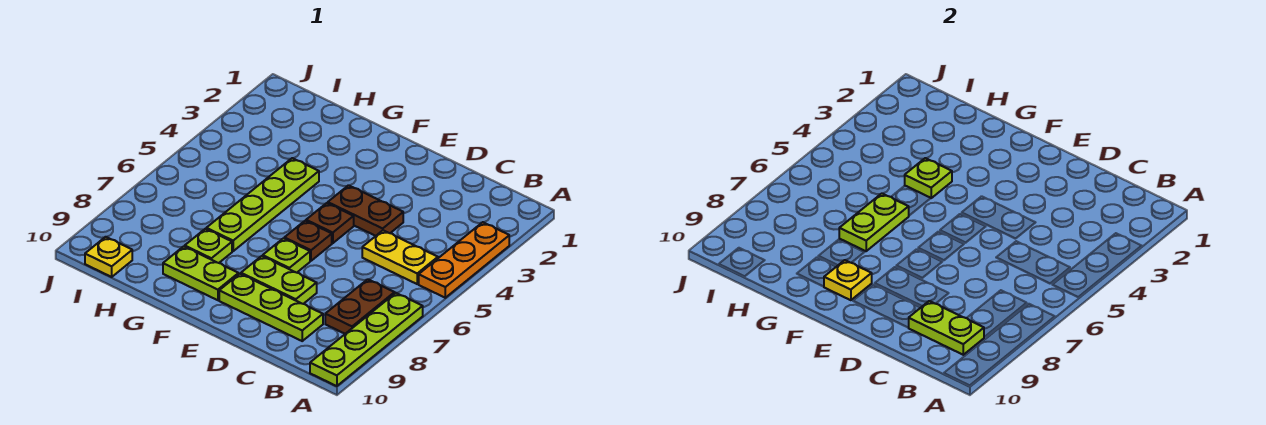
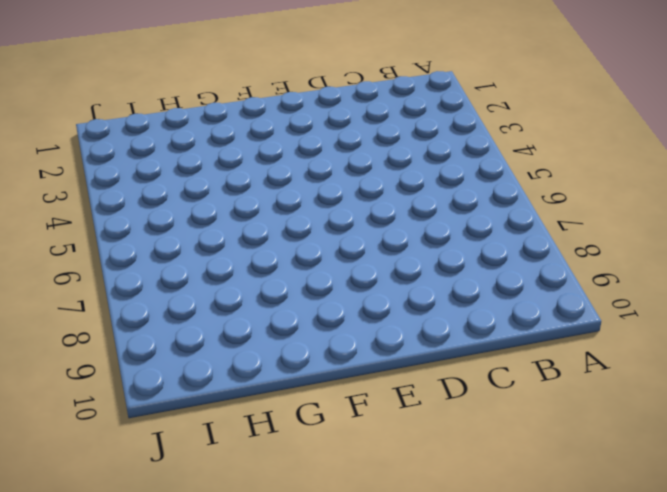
none -> orange 1x3 plate [419,222,509,298]
none -> lime 1x4 plate [310,293,423,386]
none -> yellow 1x2 plate [362,230,438,284]

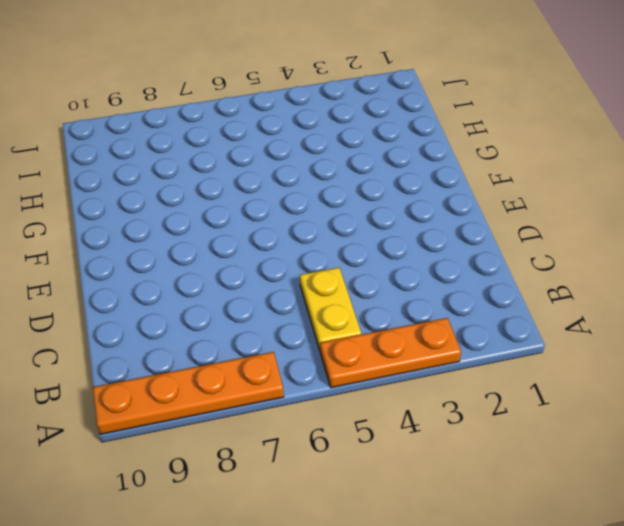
orange 1x4 plate [93,352,284,434] -> lime 1x4 plate [310,293,423,386]
none -> brown 1x2 plate [325,279,395,334]
none -> lime 1x3 plate [219,274,323,341]
none -> brown 1x2 plate [328,185,403,236]

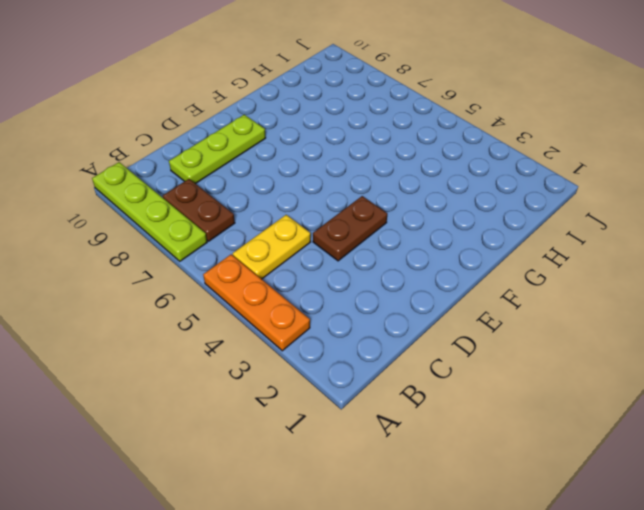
none -> lime 1x2 plate [241,256,317,304]
none -> brown 1x1 plate [306,203,354,243]
none -> brown 1x1 plate [284,221,332,261]

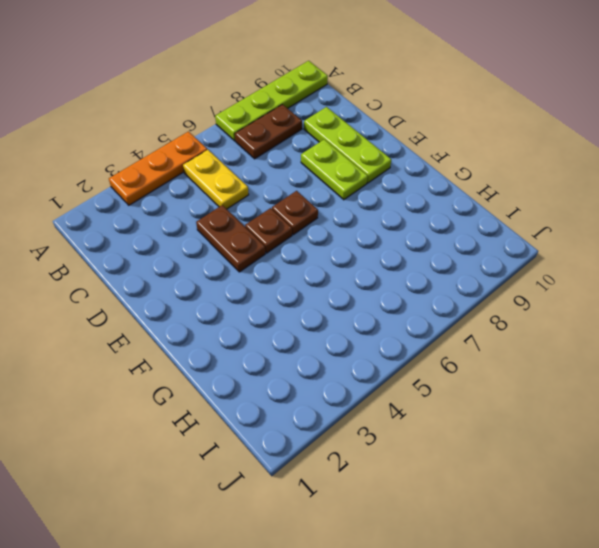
none -> lime 1x1 plate [263,238,310,273]
none -> lime 1x2 plate [163,246,239,300]
none -> lime 1x4 plate [206,158,319,251]

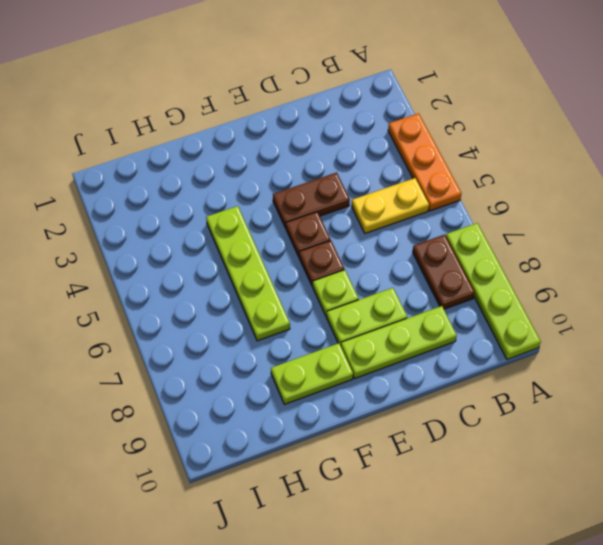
none -> lime 1x1 plate [185,229,232,263]
none -> yellow 1x1 plate [85,237,132,277]
none -> lime 1x2 plate [909,301,984,355]

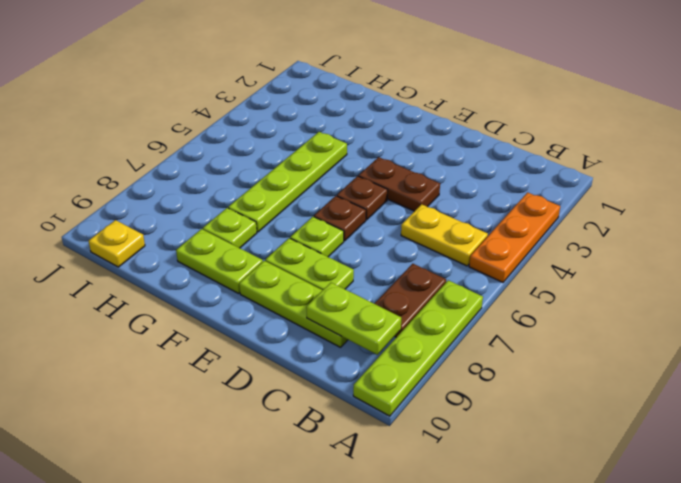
none -> yellow 1x1 plate [824,260,872,300]
none -> lime 1x1 plate [905,158,952,198]
none -> lime 1x2 plate [839,194,909,251]

